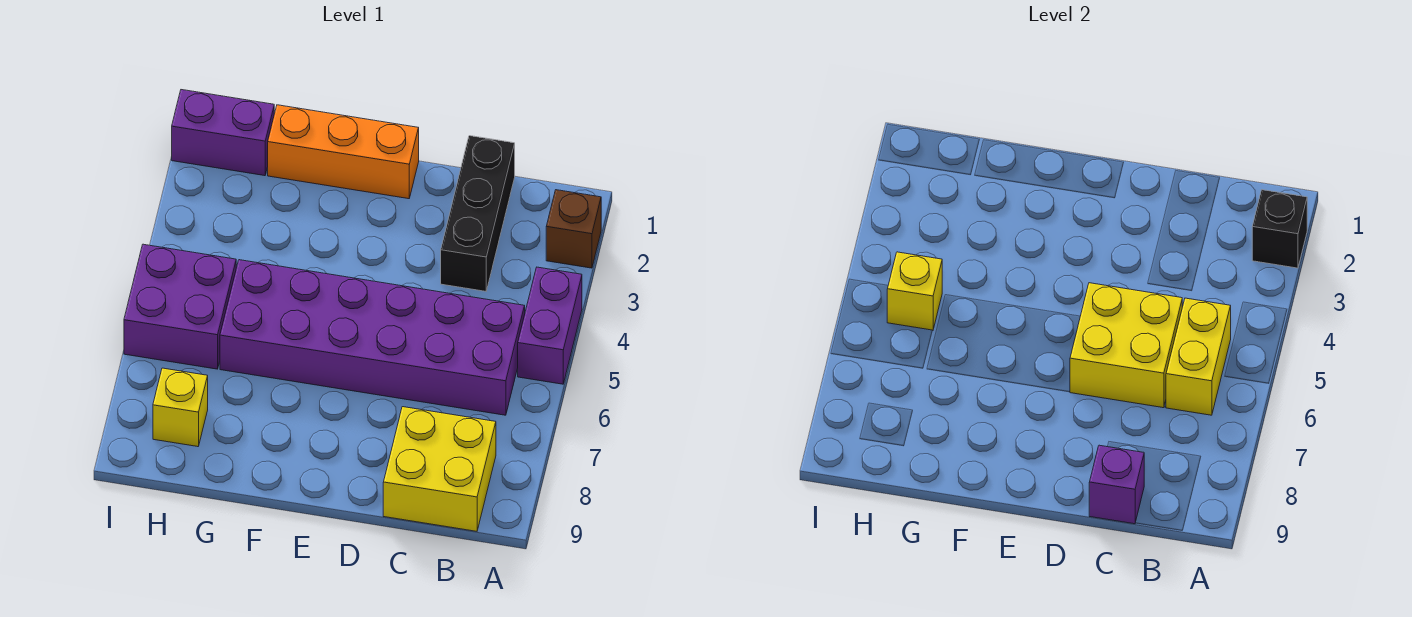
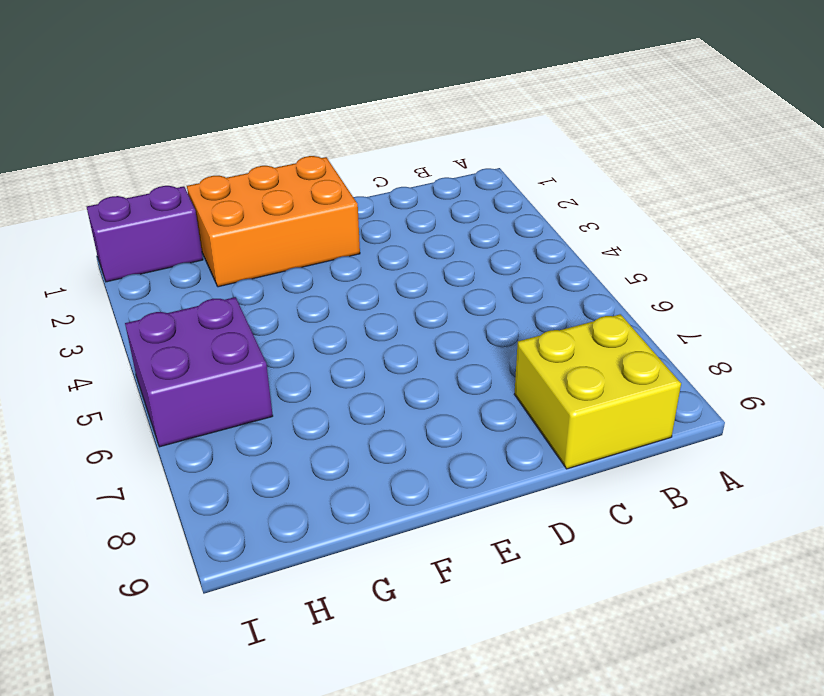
orange 2x3 brick [187,156,360,287] -> orange 1x3 brick [268,105,419,199]
none -> brown 1x1 brick [546,190,601,268]
none -> purple 1x2 brick [518,267,582,384]
none -> purple 2x6 brick [220,260,525,415]

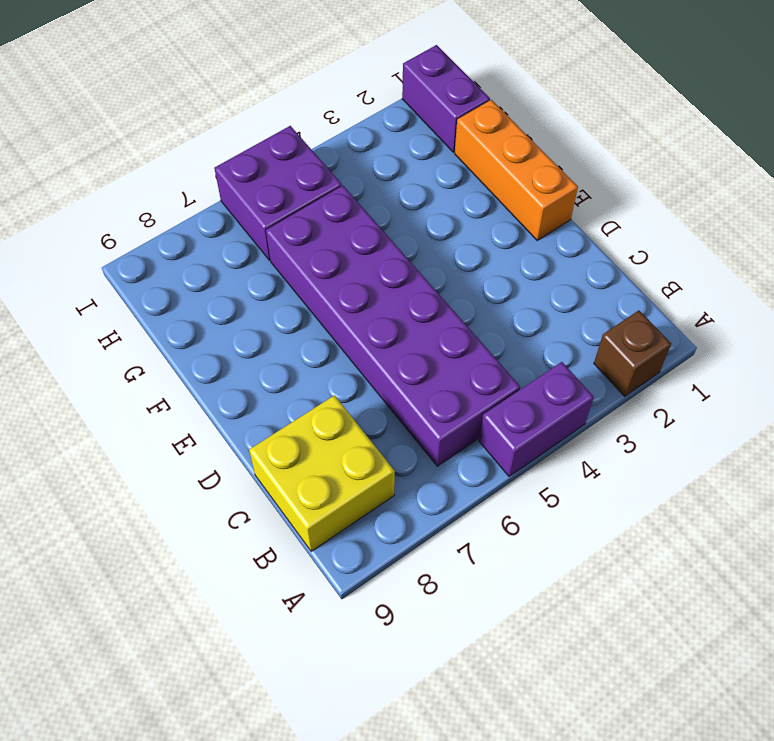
none -> black 1x3 brick [441,136,515,291]
none -> yellow 1x1 brick [153,368,208,447]
none -> black 1x1 brick [1252,190,1307,268]

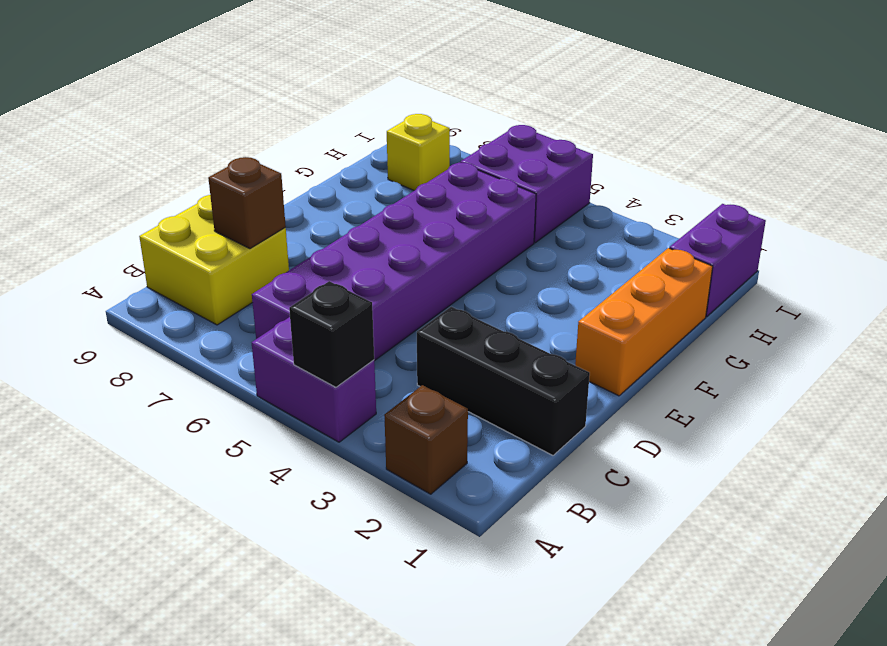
black 1x1 brick [289,281,374,387] -> black 1x1 brick moved to [1252,190,1307,268]
brown 1x1 brick [208,157,286,249] -> none
none -> yellow 1x2 brick [1166,298,1231,415]
none -> yellow 2x2 brick [1070,283,1182,408]
none -> purple 1x1 brick [1089,445,1144,524]

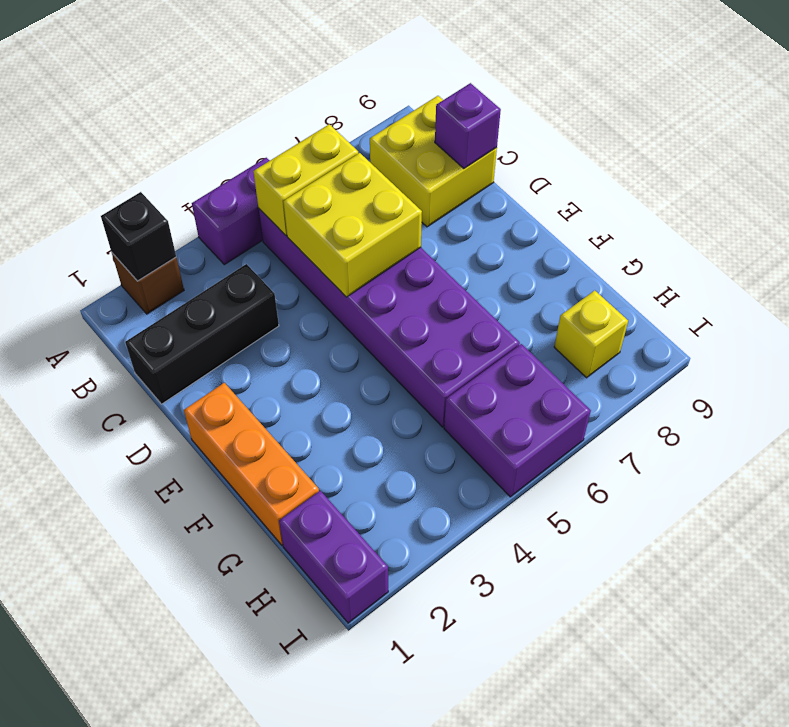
none -> yellow 1x1 brick [887,252,942,330]

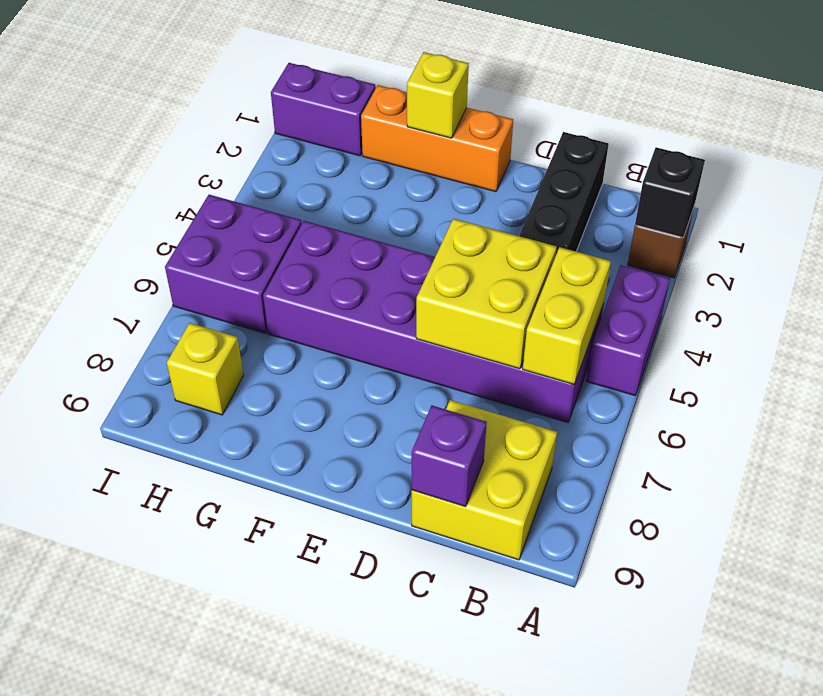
yellow 1x1 brick [407,52,469,138] -> yellow 1x1 brick moved to [887,252,942,330]

